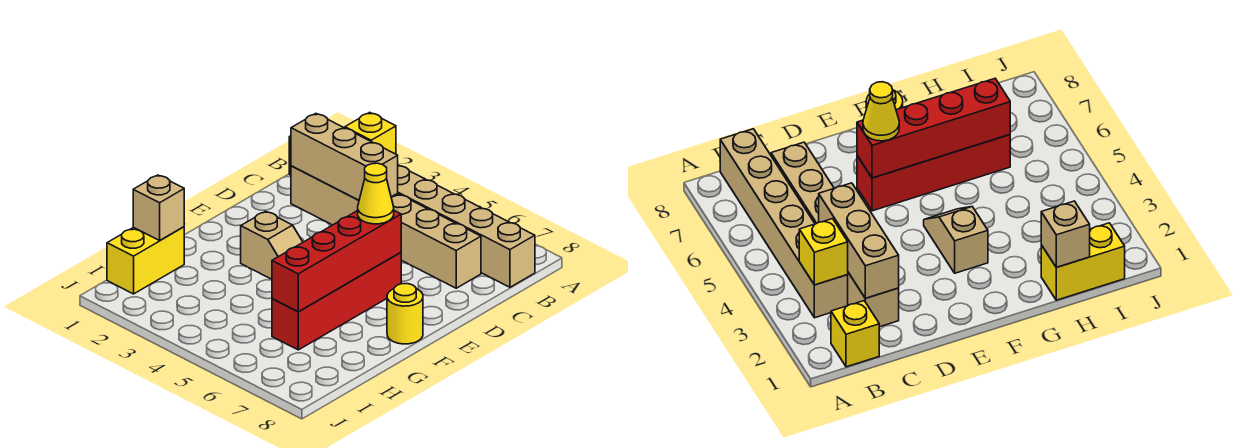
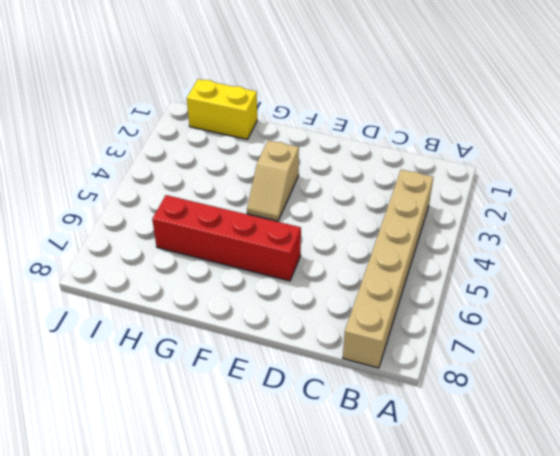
none -> yellow 1x1 brick [831,301,879,367]
none -> tan 1x6 brick [291,166,481,288]
none -> yellow 1x1 round brick [387,284,423,344]

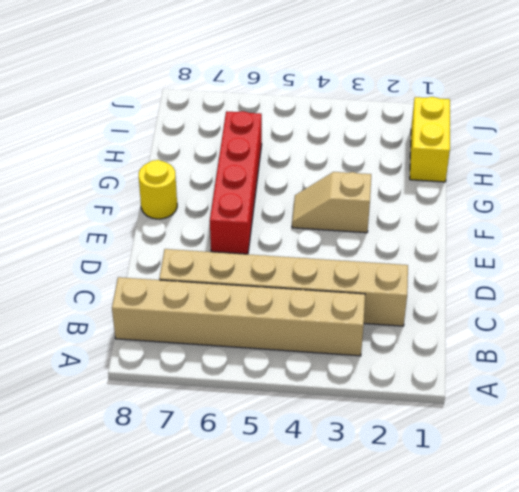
none -> yellow 1x1 brick [831,301,879,367]
none -> yellow 1x1 brick [345,112,396,154]
none -> tan 1x3 brick [291,114,398,200]

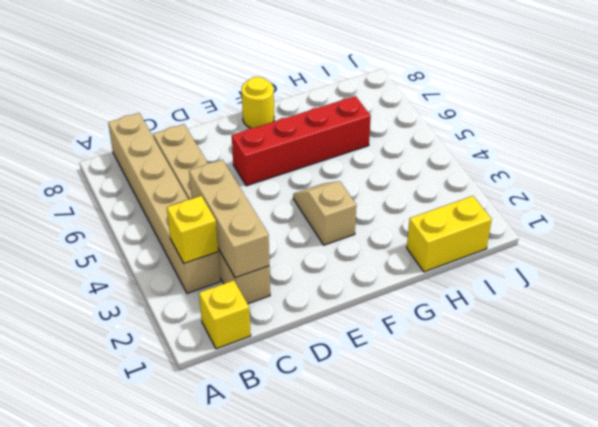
none -> red 1x4 brick [272,211,401,312]
none -> tan 1x1 brick [133,175,184,241]
none -> yellow 1x1 cone [358,163,394,224]

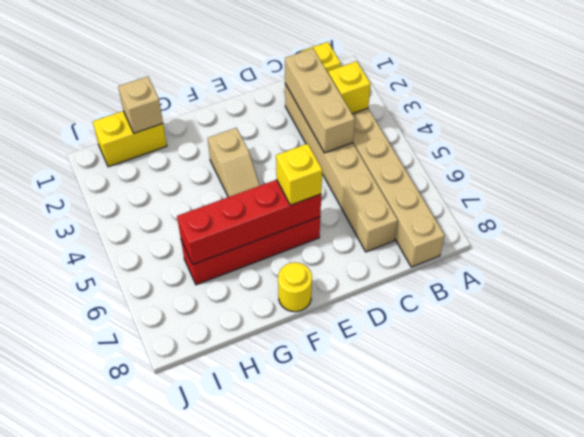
yellow 1x1 brick [276,144,322,205] -> yellow 1x1 cone [358,163,394,224]

